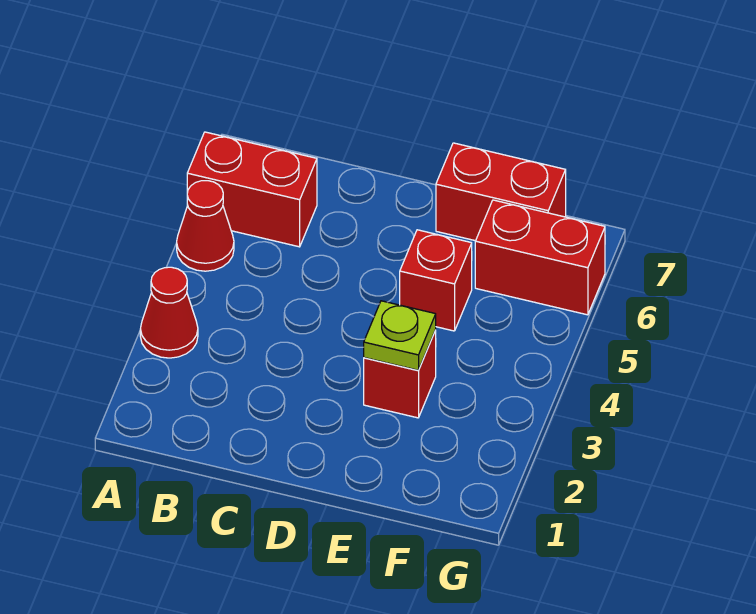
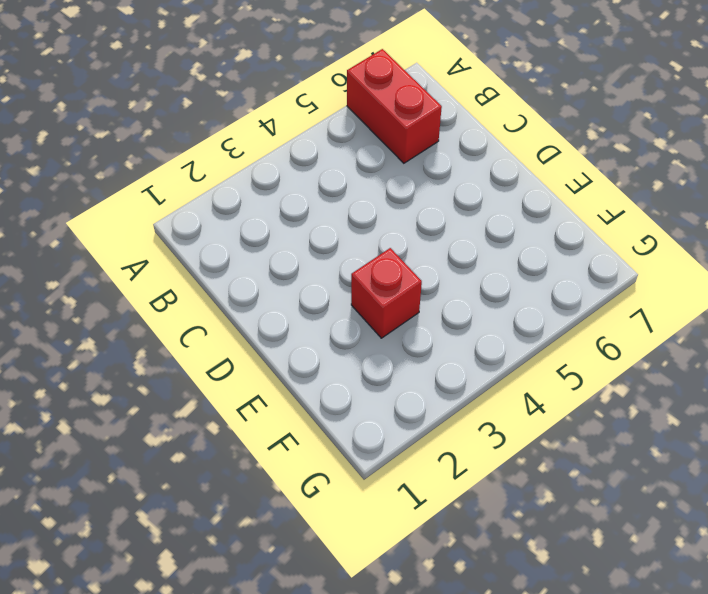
none -> red 1x1 cone [140,267,198,358]
none -> red 1x1 cone [177,181,234,271]

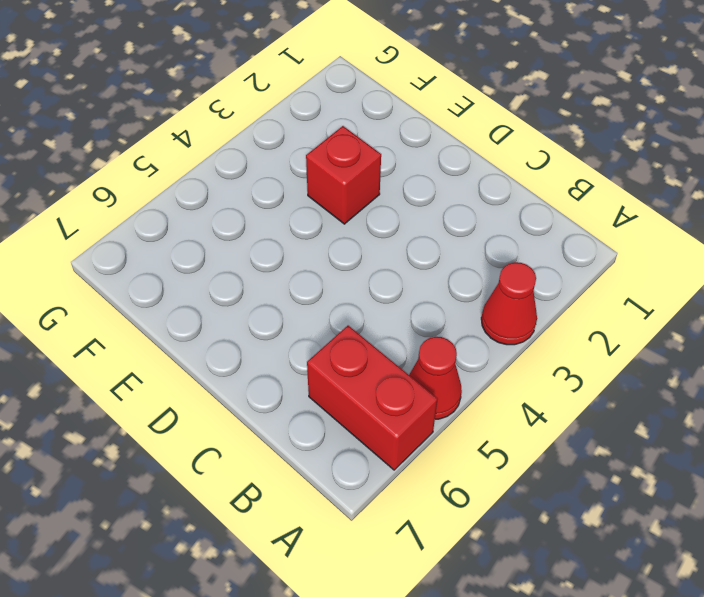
none -> red 1x1 brick [400,230,472,331]
none -> red 1x2 brick [436,143,566,241]

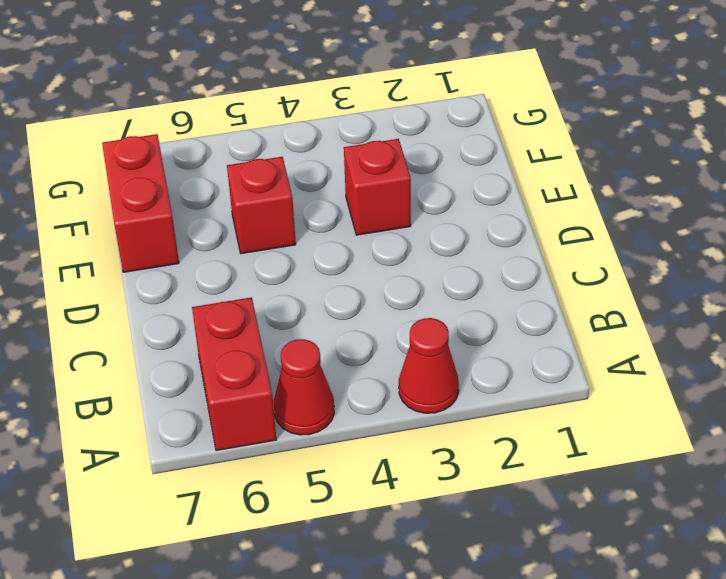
none -> red 1x2 brick [475,200,605,315]
none -> lime 1x1 plate [364,301,436,370]

